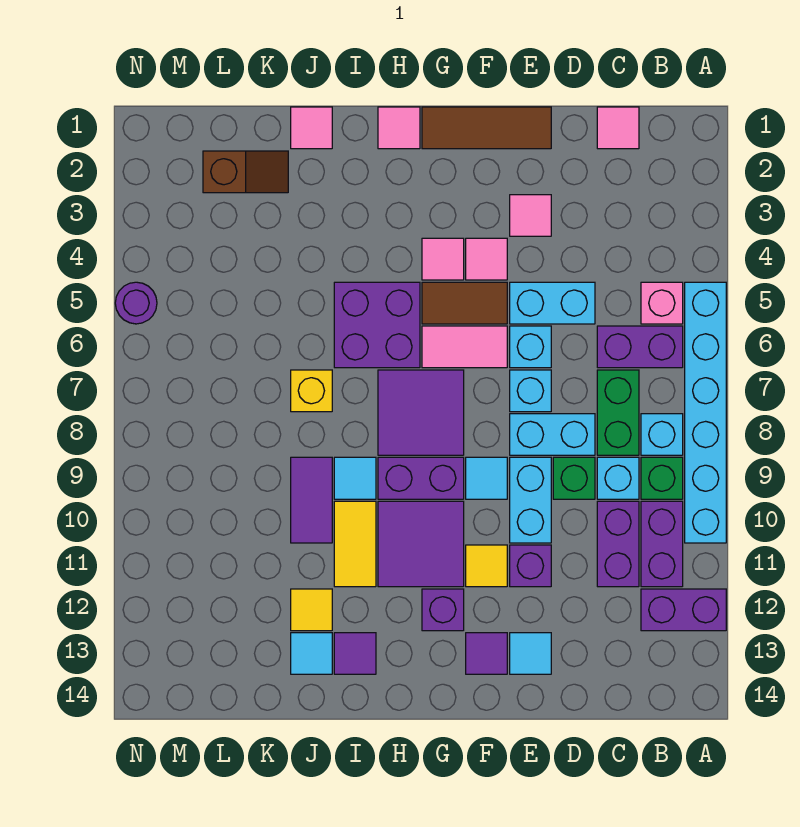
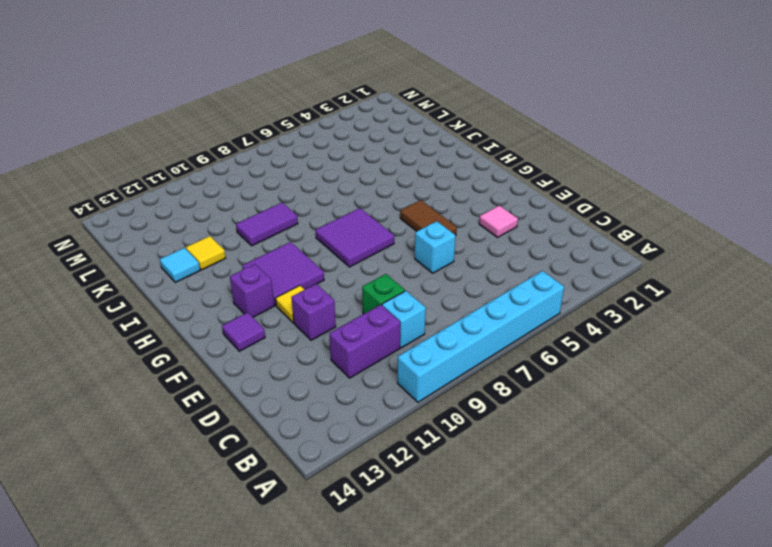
none -> purple 1x2 brick [641,589,726,631]
none -> pink 1x1 brick [641,282,683,324]
none -> purple 1x2 brick [597,326,683,368]
none -> cyan 1x1 brick [641,414,683,455]

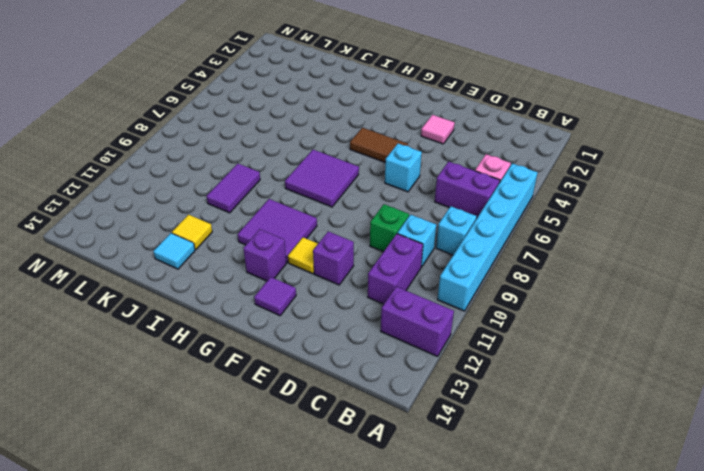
none -> green 1x1 brick [641,457,683,499]
none -> purple 1x2 brick [641,501,683,587]
none -> pink 1x1 tile [597,107,639,149]
none -> green 1x2 brick [597,370,639,455]

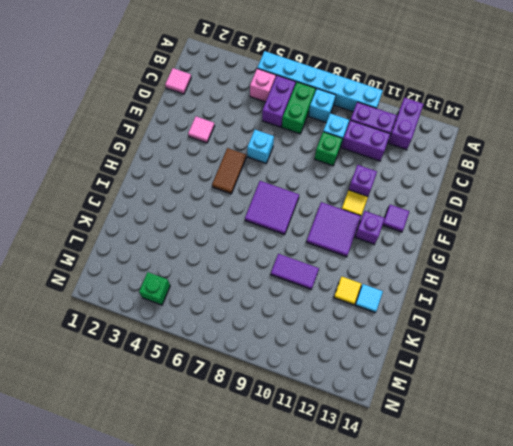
green 1x2 brick [282,82,316,134] -> green 1x2 brick turned to [597,370,639,455]
green 1x1 brick [139,272,170,305] -> green 1x1 brick moved to [641,457,683,499]
none -> cyan 1x2 brick [510,282,595,324]
none -> cyan 1x2 brick [510,414,595,455]
none -> brown 1x3 tile [422,107,551,149]
none -> cyan 1x1 brick [510,370,551,412]

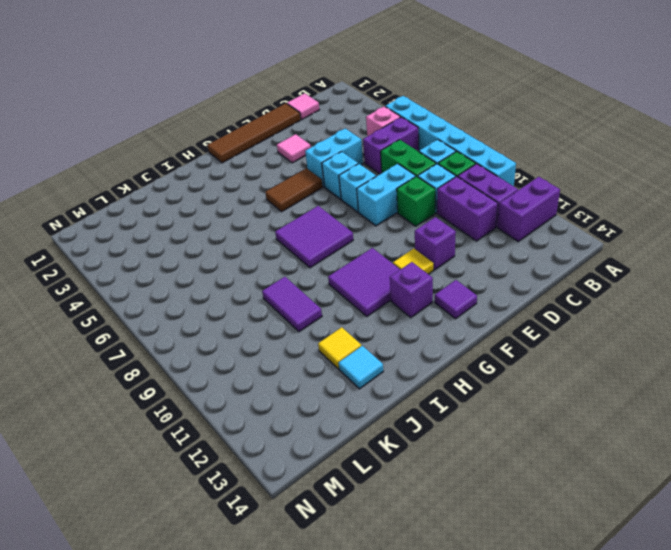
brown 1x4 tile [207,103,301,163] -> brown 1x3 tile [422,107,551,149]
none -> cyan 1x2 brick [510,457,551,543]
none -> cyan 1x1 tile [510,633,551,674]
none -> pink 1x1 tile [466,238,507,280]
none -> pink 1x2 tile [422,326,507,368]

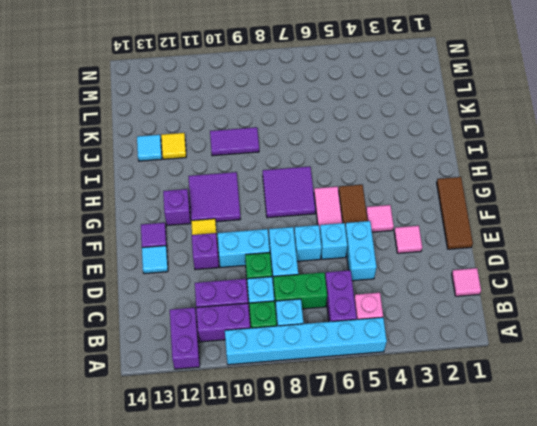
none -> cyan 1x1 tile [466,457,507,499]
none -> pink 1x1 tile [422,238,464,280]
none -> purple 1x2 brick [378,457,464,499]
none -> pink 1x1 tile [378,107,420,149]

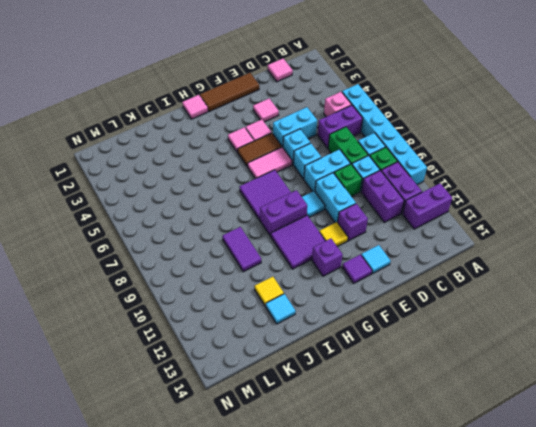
none -> purple 2x2 brick [334,282,420,368]
none -> cyan 1x1 tile [334,457,376,499]
none -> yellow 1x2 tile [334,501,376,587]
none -> purple 1x1 tile [334,633,376,674]

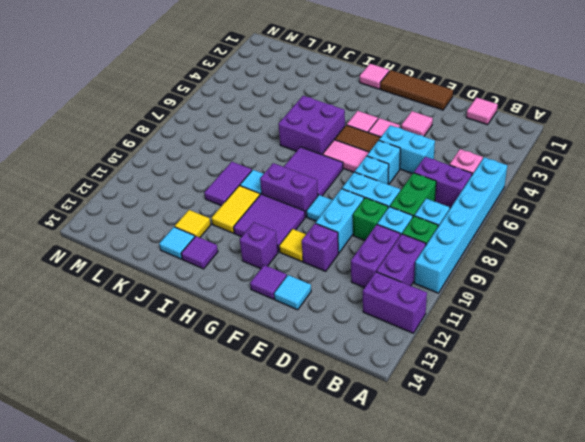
none -> pink 1x1 tile [291,107,332,149]
none -> yellow 1x1 brick [291,370,332,412]
none -> brown 1x2 slope [203,151,288,193]
none -> purple 1x1 round brick [115,282,157,324]

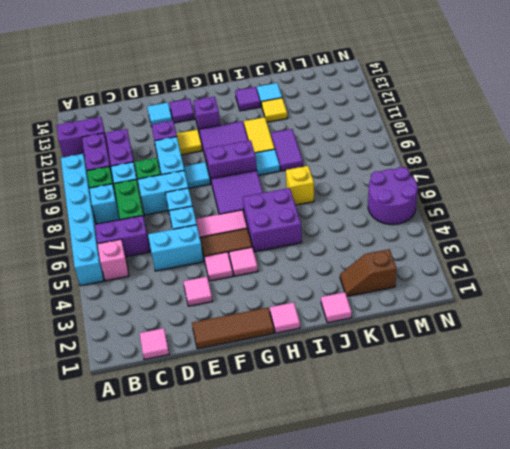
purple 2x2 round brick [368,167,418,225] -> purple 1x1 round brick [115,282,157,324]

